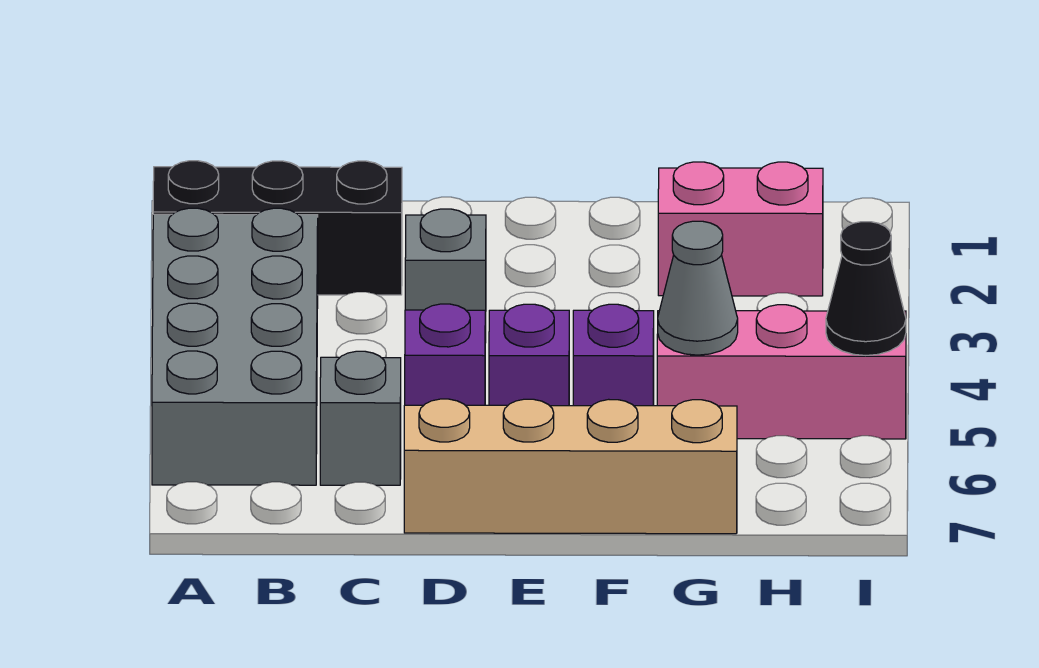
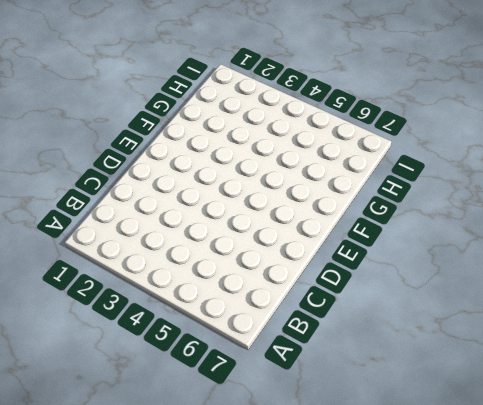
none -> black 1x3 brick [153,161,402,295]
none -> grey 2x4 brick [152,208,318,485]
none -> grey 1x1 brick [320,351,401,485]

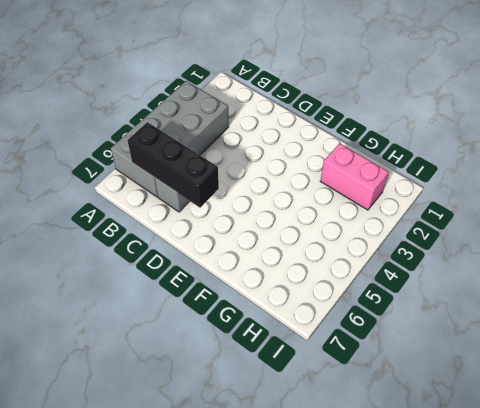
black 1x3 brick [128,122,219,208] -> black 1x3 brick moved to [153,161,402,295]
none -> grey 1x1 brick [405,209,486,343]
none -> purple 1x1 brick [405,304,485,405]
none -> tan 1x4 brick [404,399,737,534]

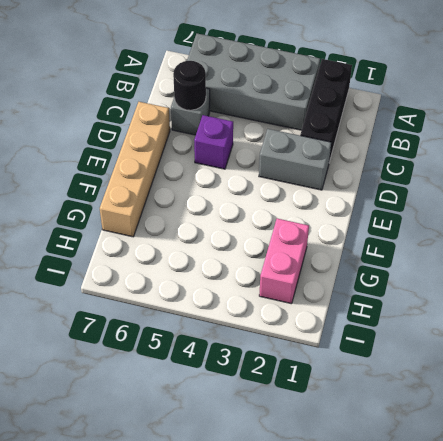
black 1x1 round brick [173,61,206,110] -> none
grey 1x2 brick [259,129,331,190] -> grey 1x1 brick [405,209,486,343]
none -> purple 1x1 brick [489,304,569,406]
none -> purple 1x1 brick [573,304,654,406]
none -> pink 1x3 brick [657,305,906,439]

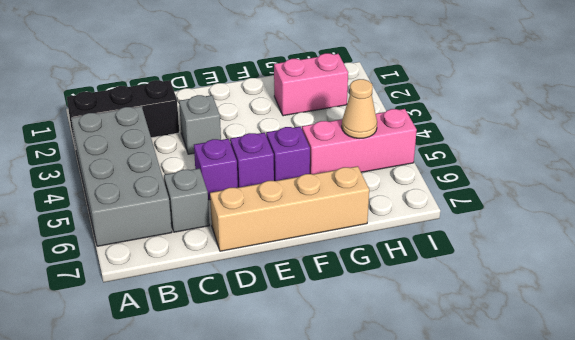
tan 1x1 cone [342,79,377,139] -> none
none -> grey 1x1 cone [658,221,738,355]
none -> black 1x1 cone [826,222,906,355]

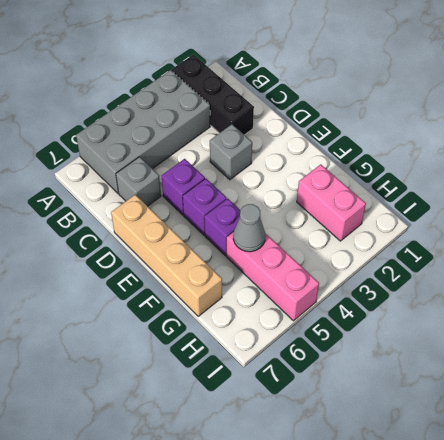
none -> black 1x1 cone [826,222,906,355]

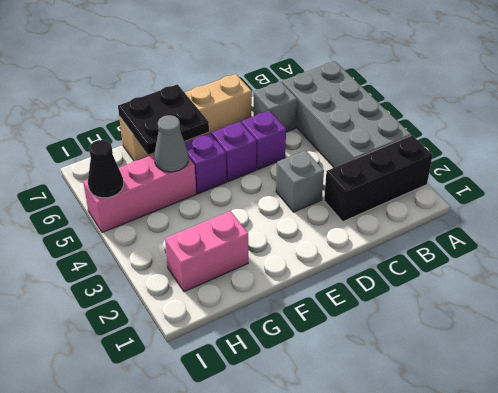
black 2x2 plate [118,84,209,155] -> none

